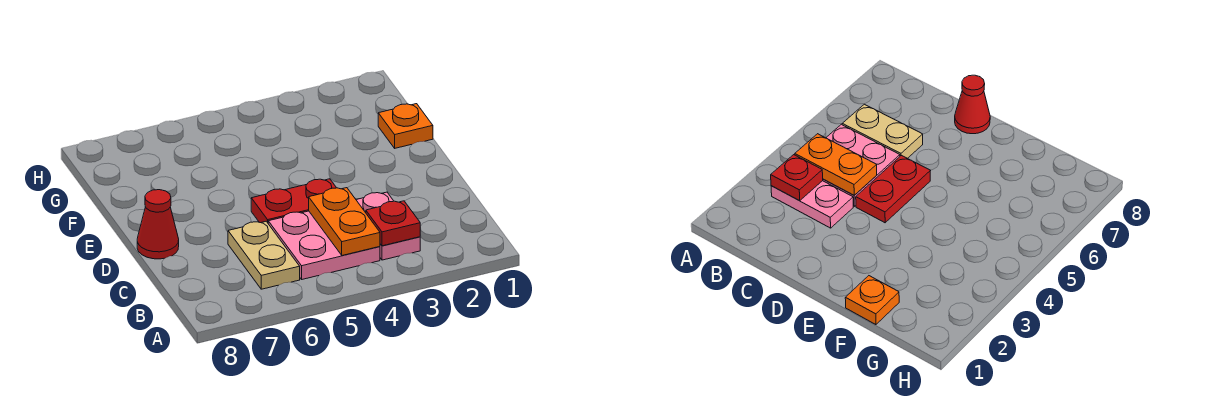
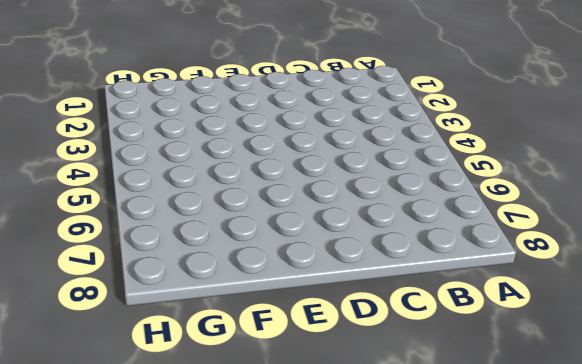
none -> pink 1x2 plate [357,192,420,260]
none -> pink 2x2 plate [268,211,380,279]

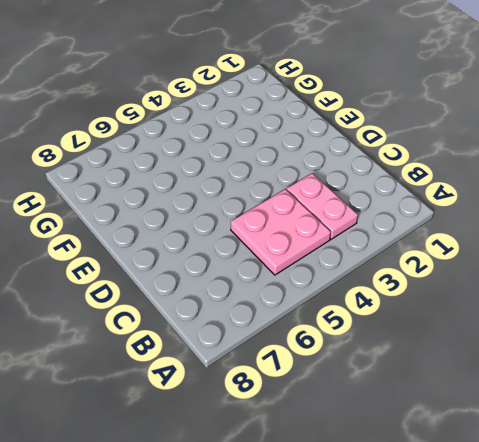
none -> tan 1x2 plate [228,221,300,289]
none -> red 1x2 plate [251,179,336,223]

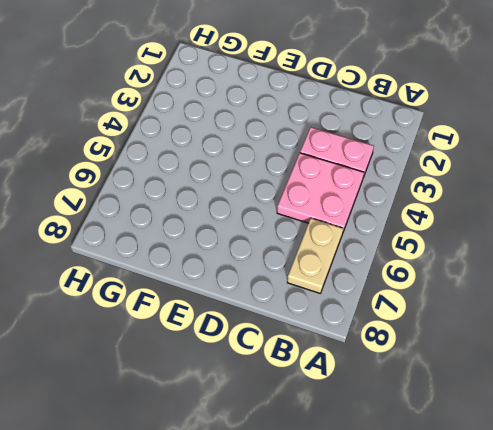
tan 1x2 plate [287,218,343,293] -> tan 1x2 plate turned to [228,221,300,289]
none -> red 1x2 plate [251,179,336,223]
none -> red 1x1 cone [137,190,179,259]

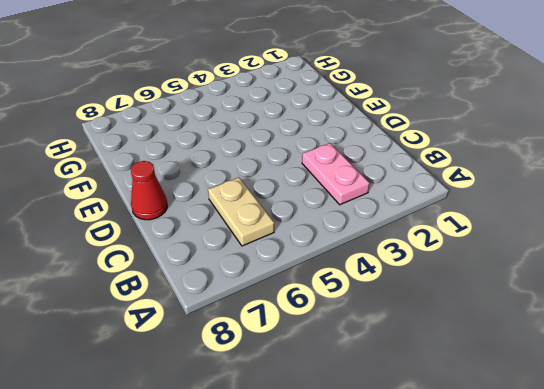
none -> pink 2x2 plate [268,211,380,279]
none -> red 1x2 plate [251,179,336,223]

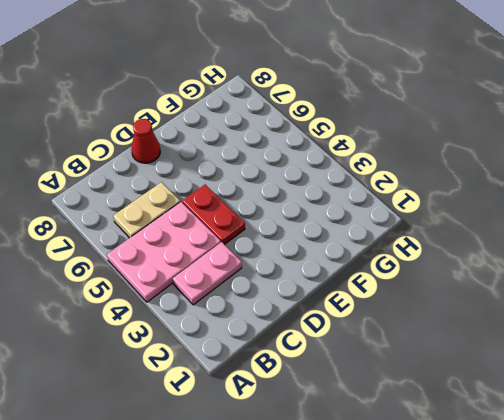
pink 2x3 plate [107,202,221,302] -> pink 2x2 plate [268,211,380,279]
none -> orange 1x1 plate [378,104,433,148]
none -> red 1x1 plate [366,201,420,246]

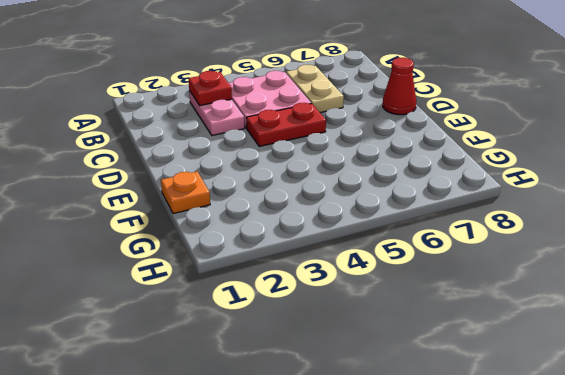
none -> orange 1x2 plate [309,188,380,255]

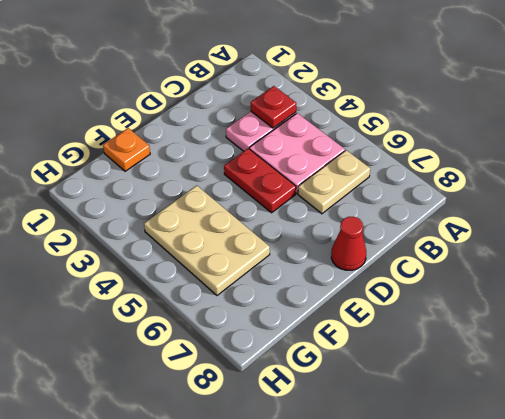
tan 2x3 plate [144,185,270,295] -> none
none -> orange 1x2 plate [309,188,380,255]

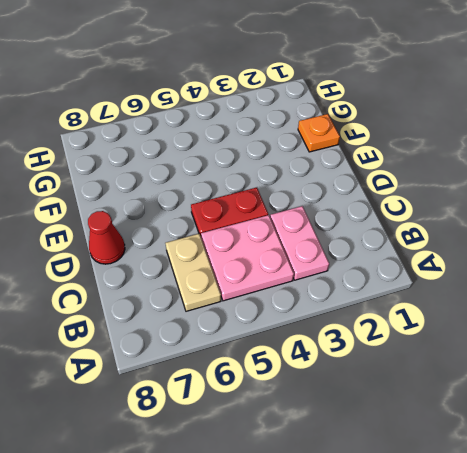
none -> red 1x1 plate [366,201,420,246]
none -> orange 1x2 plate [309,188,380,255]

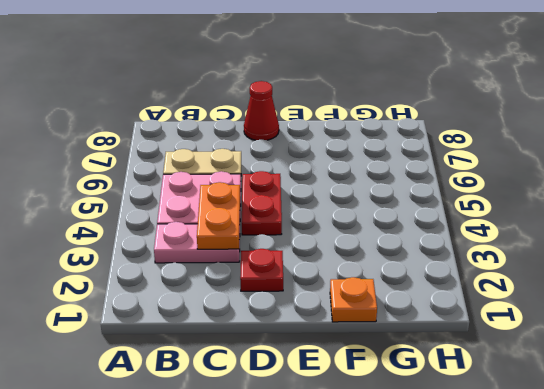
orange 1x2 plate [197,182,240,249] -> orange 1x2 plate turned to [309,188,380,255]
red 1x1 plate [240,249,283,291] -> red 1x1 plate moved to [366,201,420,246]

